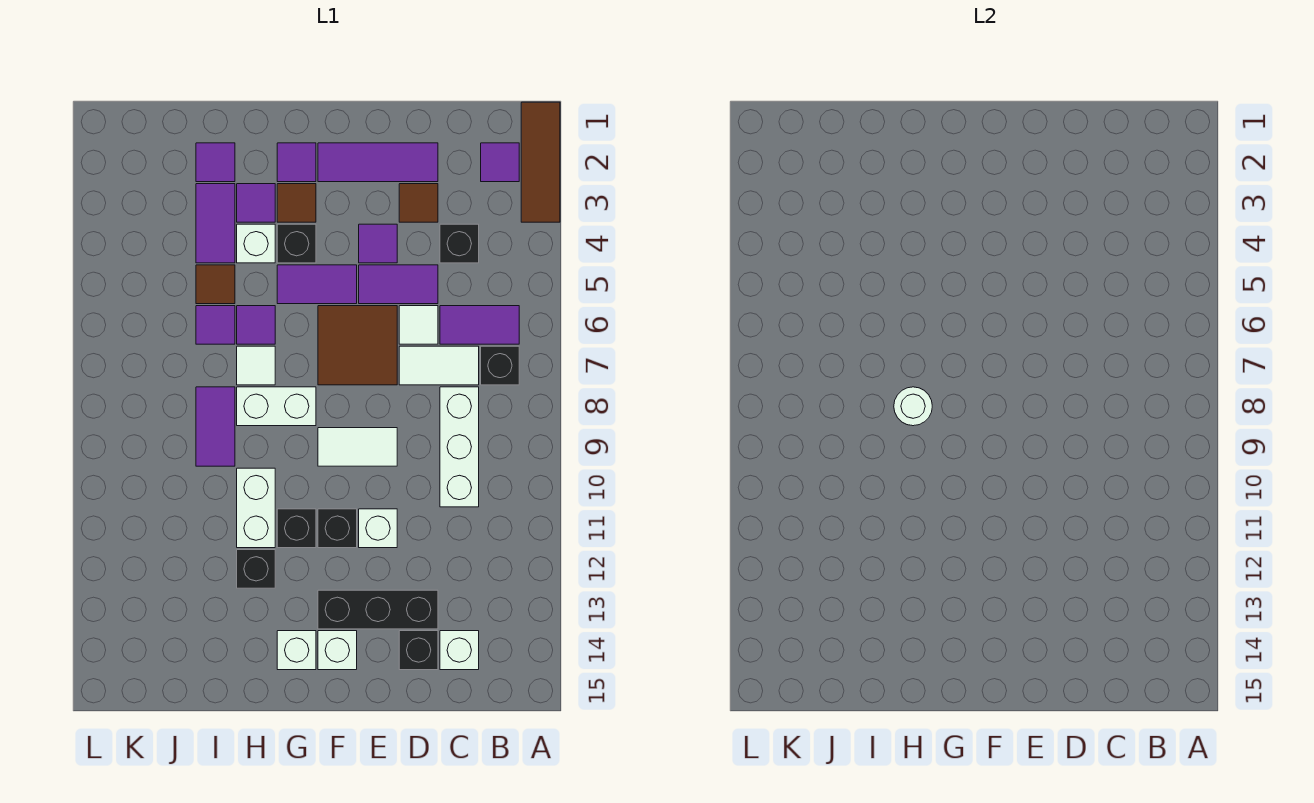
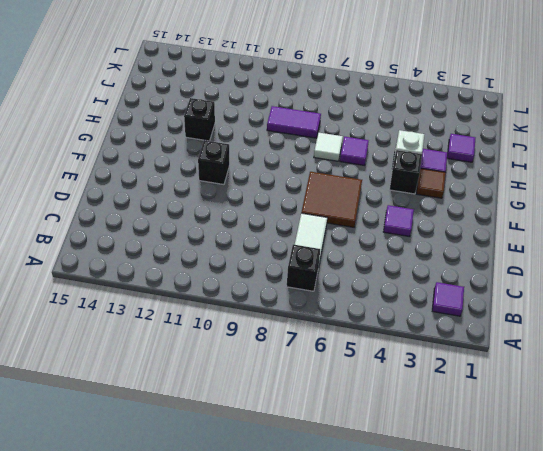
none -> brown 1x3 tile [521,102,560,222]
none -> purple 1x2 tile [440,306,519,344]
none -> black 1x1 brick [440,224,479,263]
none -> white 1x3 brick [440,387,479,507]

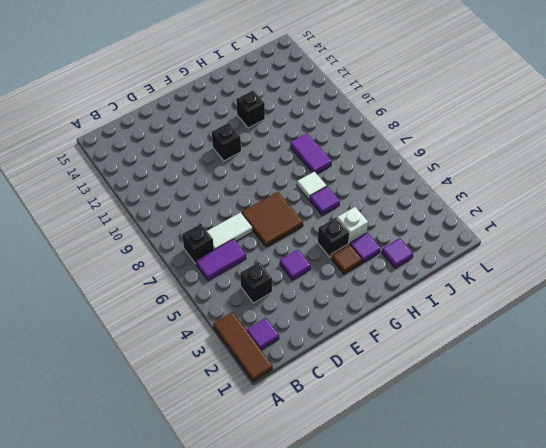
none -> white 1x3 brick [440,387,479,507]
none -> white 1x1 brick [440,631,479,670]
none -> purple 1x3 tile [318,143,438,182]
none -> brown 1x1 tile [399,184,438,222]

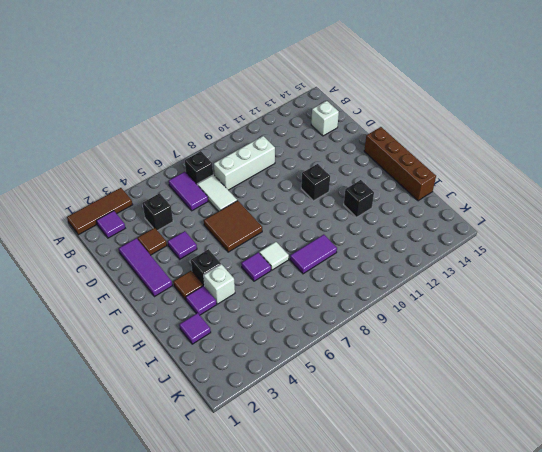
brown 1x4 brick [364,127,436,201] -> none
none -> purple 1x2 tile [359,265,438,304]
none -> white 1x1 tile [399,306,438,344]
none -> black 1x3 brick [318,590,438,629]
none -> black 1x1 brick [399,631,438,670]

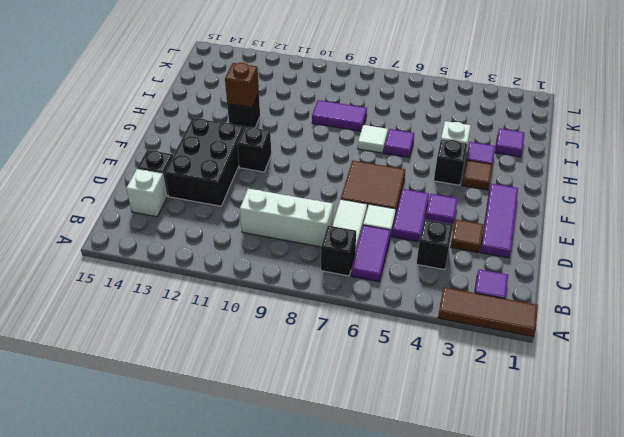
black 2x3 brick [165,118,244,206] -> black 1x3 brick [318,590,438,629]
brown 1x1 brick [225,63,259,108] -> none
none -> white 1x2 tile [318,428,397,466]
none -> white 1x1 brick [359,509,397,548]
none -> purple 1x2 tile [277,265,357,304]
none -> white 1x1 brick [318,631,357,670]

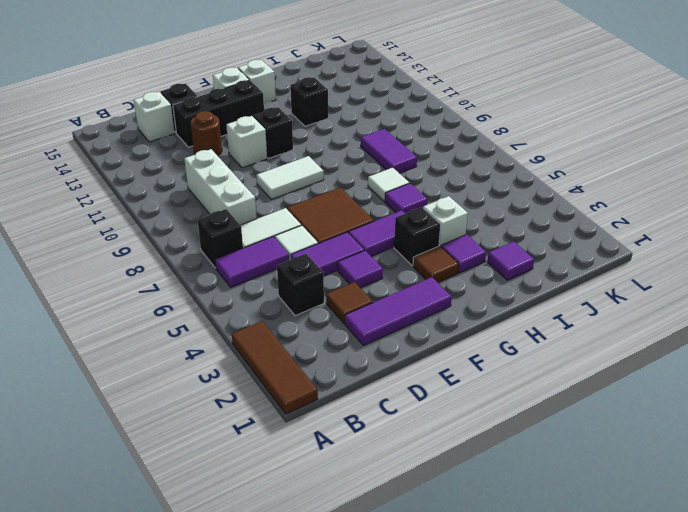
brown 1x1 round brick [191,111,222,156] -> none
none -> purple 1x1 tile [481,143,519,182]
none -> purple 1x1 tile [277,143,316,182]
none -> white 1x2 brick [237,387,316,426]
none -> black 1x1 brick [277,509,316,548]

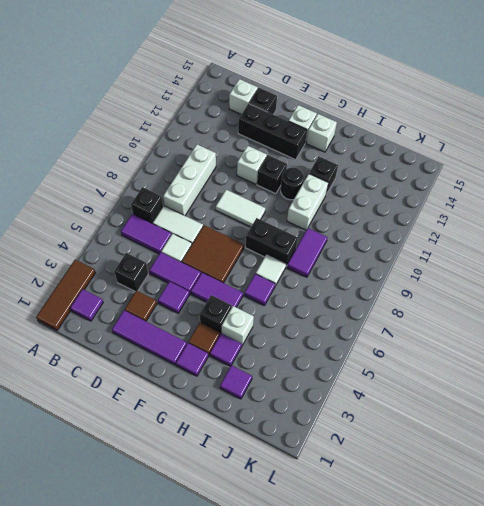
black 1x2 brick [245,218,298,266] -> white 1x2 brick [237,387,316,426]
black 1x1 round brick [281,168,304,200] -> black 1x1 brick [277,509,316,548]
none -> purple 1x2 tile [196,184,235,263]
none -> brown 1x1 tile [196,265,235,304]
none -> purple 1x1 tile [196,306,235,344]
none -> white 1x1 round brick [894,387,932,426]

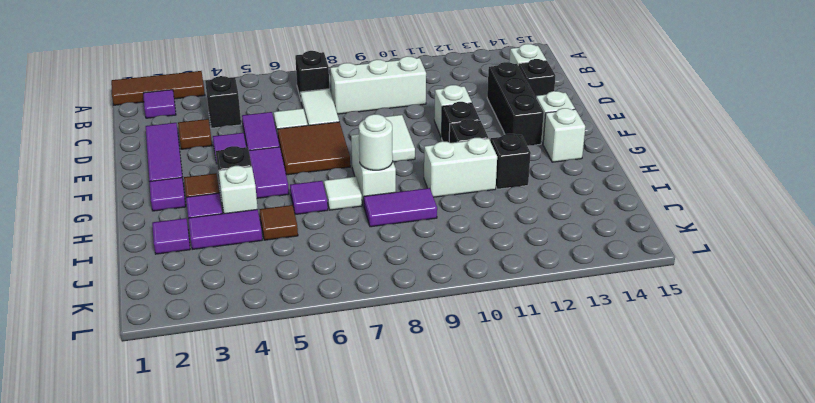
none -> purple 1x2 tile [440,306,519,344]
none -> purple 1x1 tile [196,306,235,344]

